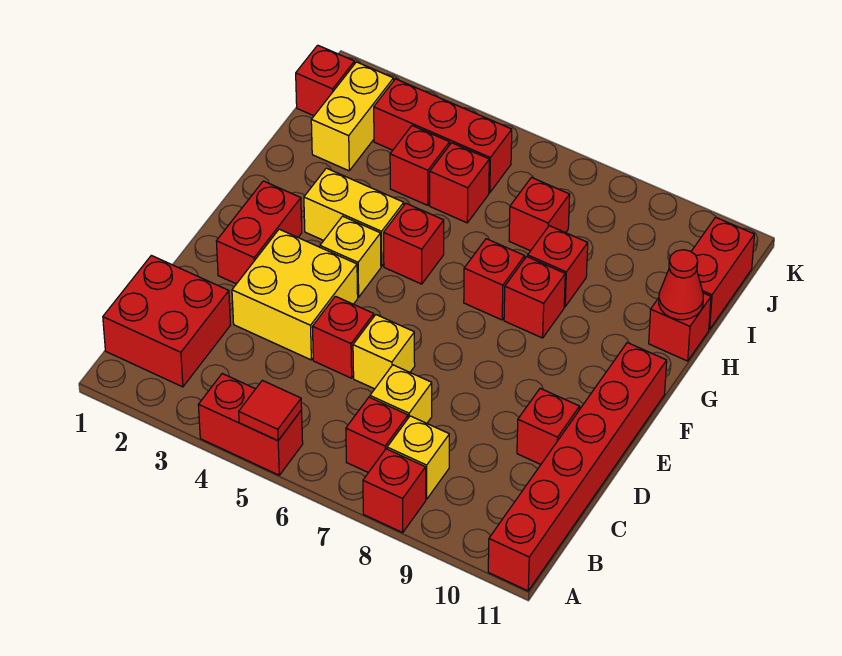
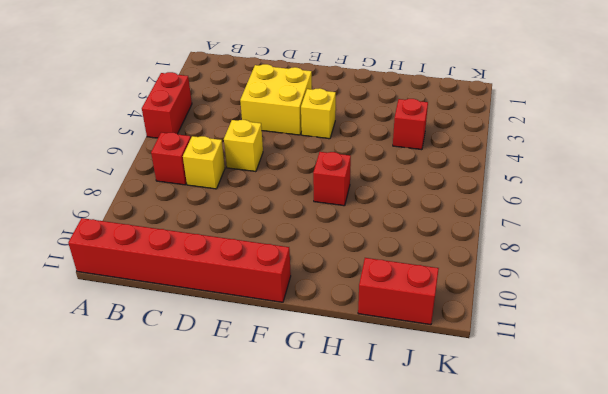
none -> red 1x1 brick [363,449,426,533]
none -> red 2x2 brick [103,255,230,387]
none -> yellow 1x1 brick [387,416,449,499]

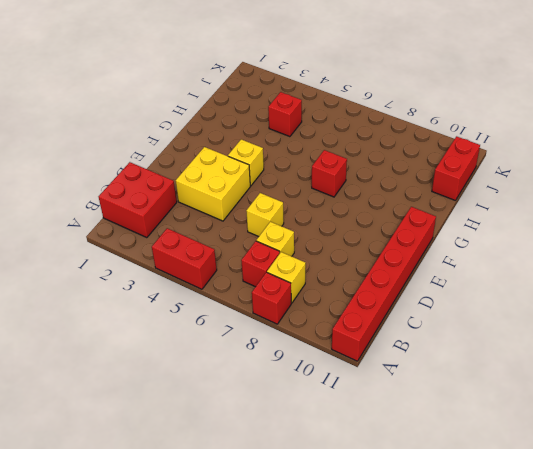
none -> red 1x1 brick [312,296,374,378]
none -> red 1x1 brick [517,388,580,464]
none -> red 1x2 brick [216,181,302,284]

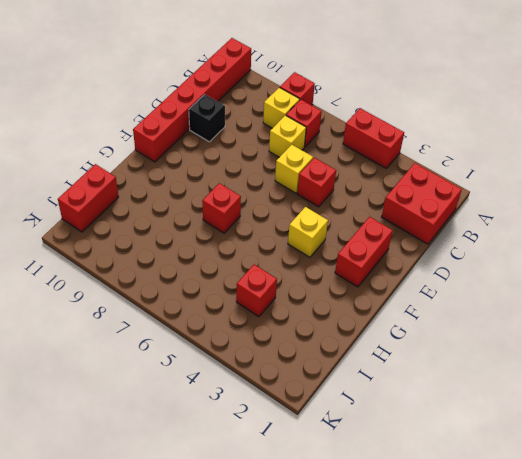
black 1x1 brick [189,94,225,142] -> red 1x1 brick [517,388,580,464]
none -> yellow 2x2 brick [232,229,358,360]
none -> yellow 1x2 brick [304,168,404,266]
none -> red 1x1 brick [384,203,444,284]

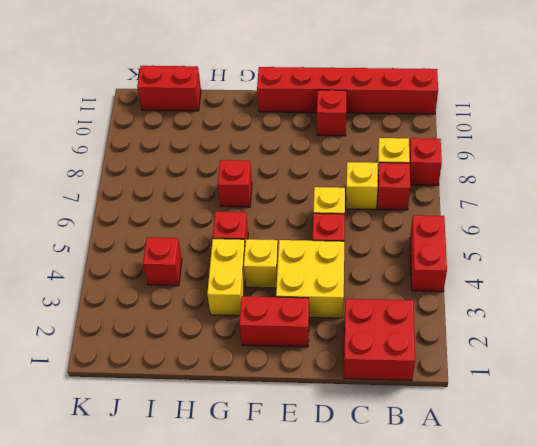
none -> red 1x1 brick [504,257,565,338]
none -> red 1x1 brick [528,226,588,307]
none -> red 1x1 brick [649,293,711,361]

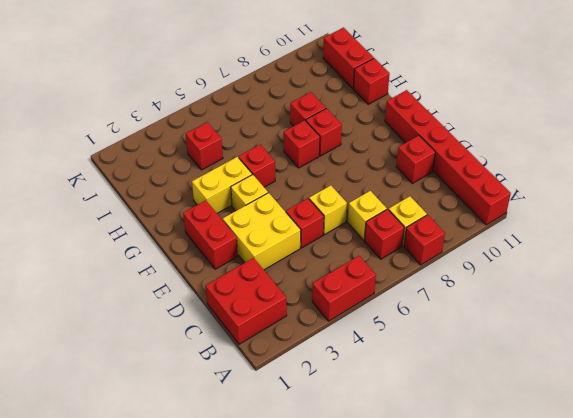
none -> yellow 1x2 brick [311,62,394,171]
none -> red 1x1 brick [430,143,489,223]
none -> red 1x1 brick [509,178,570,251]

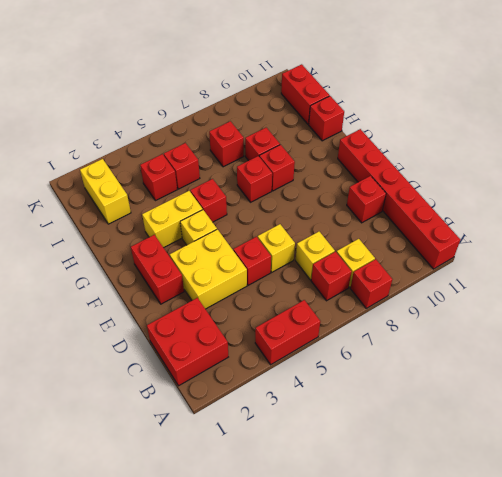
none -> red 1x1 brick [296,45,355,116]
none -> red 1x3 brick [374,79,512,193]
none -> red 1x1 tile [239,380,302,441]

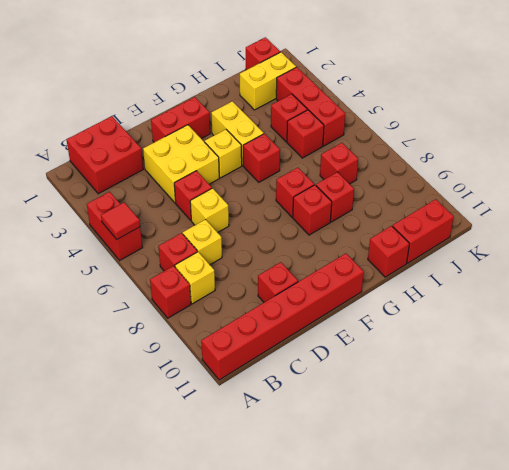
none -> red 1x1 cone [659,250,703,320]

